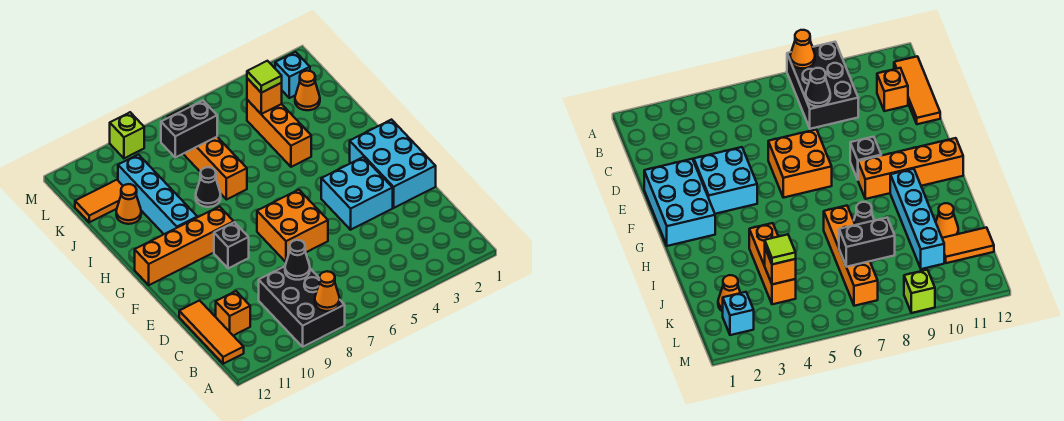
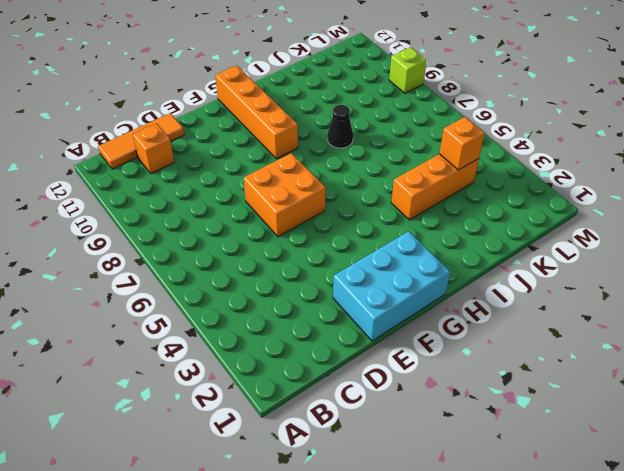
none -> black 2x3 brick [259,266,345,347]
none -> cyan 2x2 brick [321,157,393,230]
none -> black 1x1 brick [214,222,249,268]

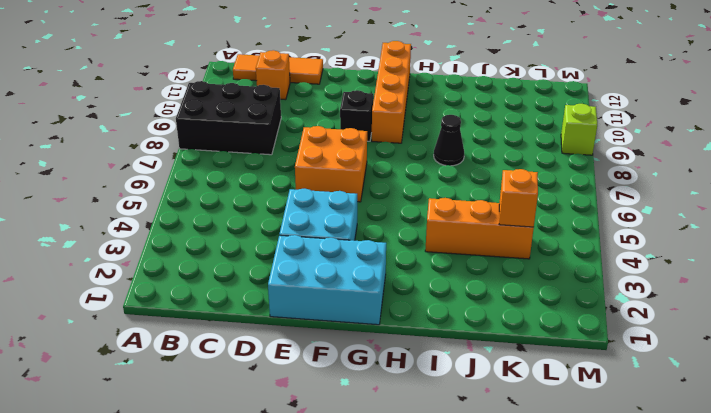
none -> cyan 1x4 brick [118,155,197,234]
none -> orange 1x4 brick [168,106,247,200]
none -> orange 1x1 cone [116,184,141,224]

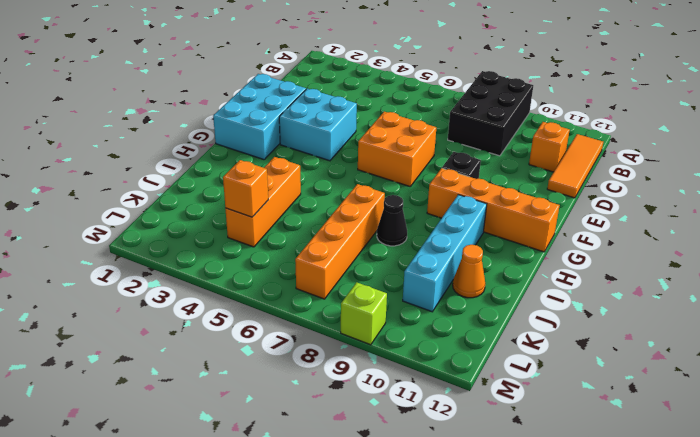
none -> orange 1x1 cone [295,71,320,110]
none -> orange 1x2 tile [75,180,123,222]
none -> cyan 1x1 brick [275,52,310,98]

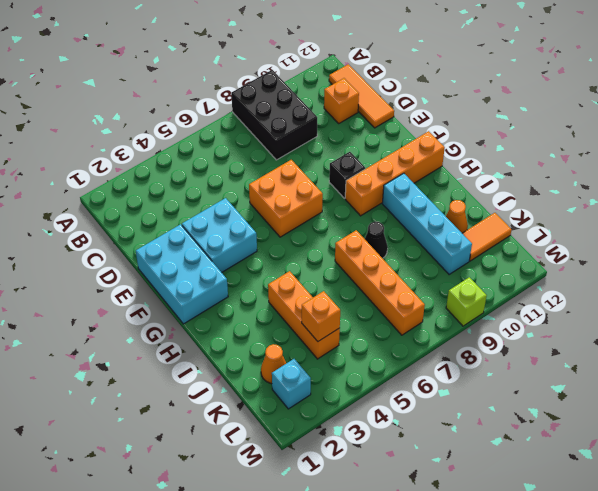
none -> orange 1x1 cone [315,271,340,311]
none -> black 1x1 cone [285,240,310,280]
none -> black 1x2 brick [161,101,217,158]

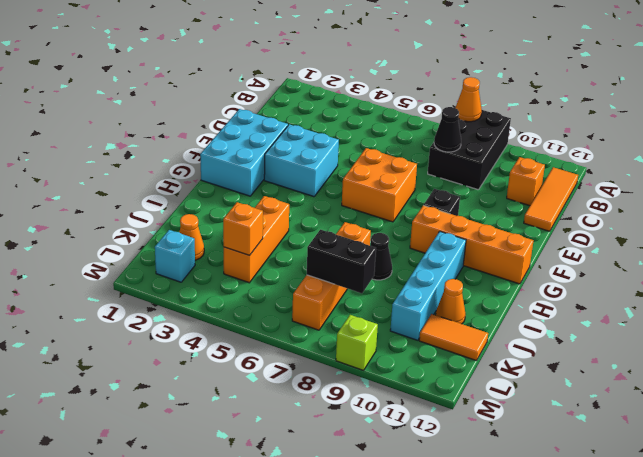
none -> lime 1x1 tile [247,61,282,93]

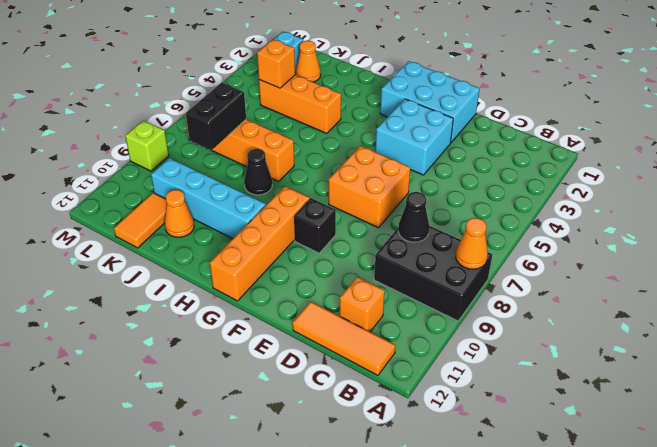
none -> lime 1x1 tile [247,61,282,93]

